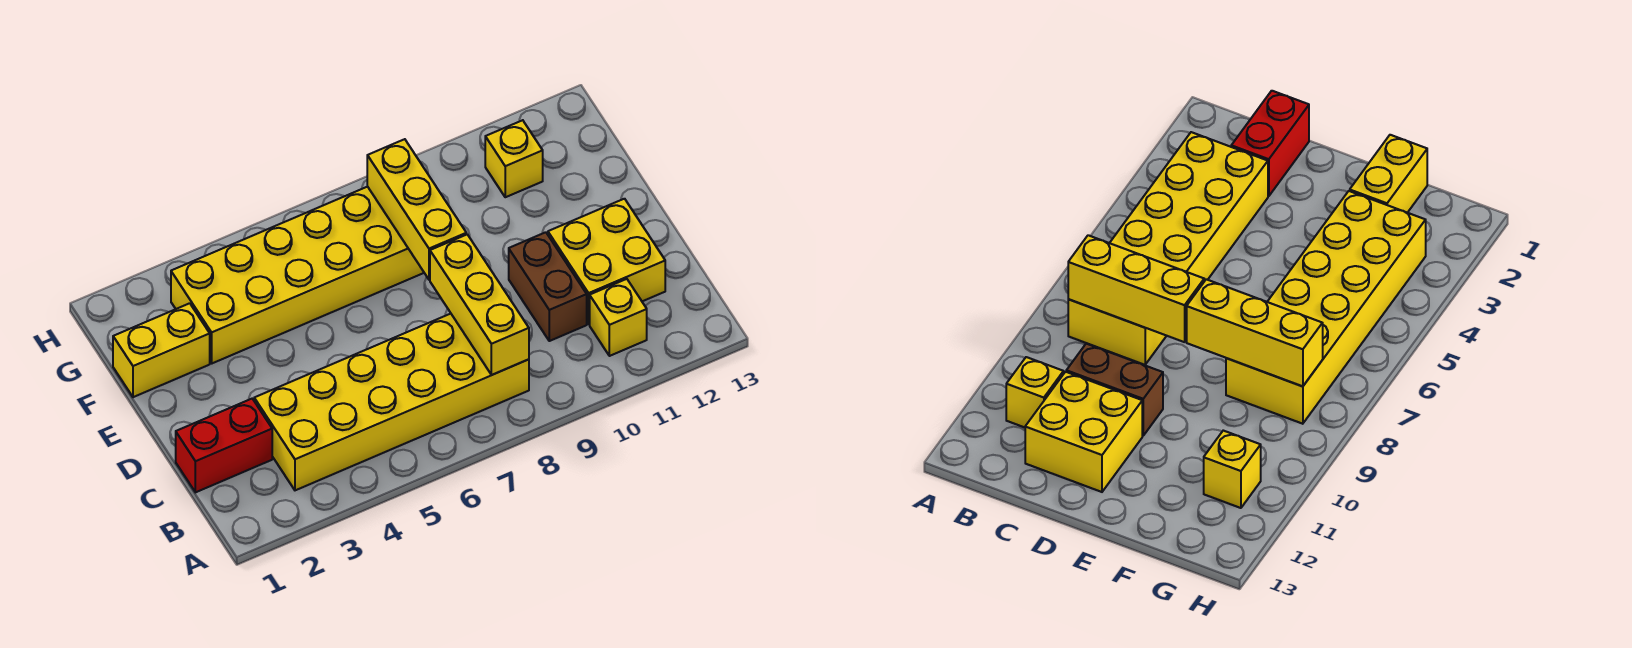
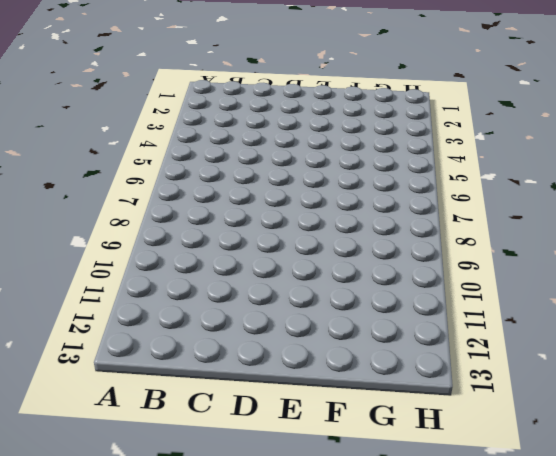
none -> yellow 2x6 brick [254,314,529,490]
none -> yellow 1x1 brick [590,279,647,356]

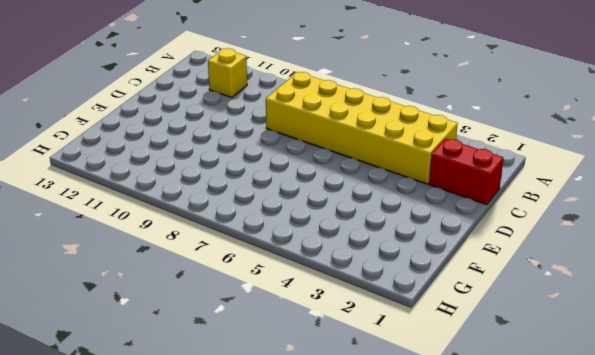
none -> brown 1x2 brick [509,232,587,341]
none -> yellow 2x2 brick [548,199,665,324]

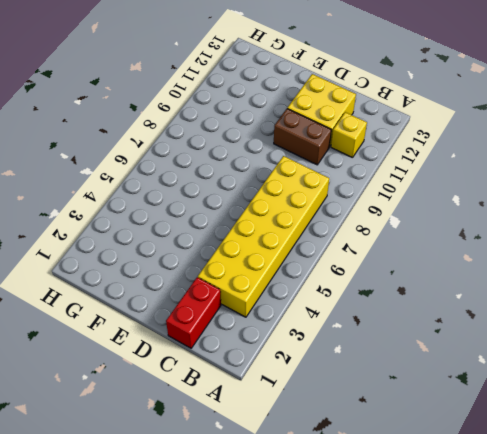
none -> yellow 1x2 brick [113,303,210,397]
none -> yellow 2x6 brick [171,187,424,363]

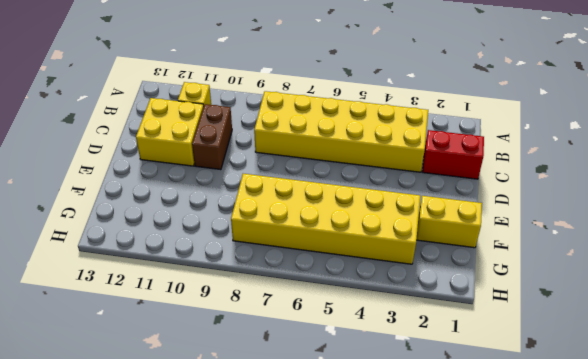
none -> yellow 1x1 brick [485,120,543,197]
none -> yellow 1x3 brick [430,234,529,375]

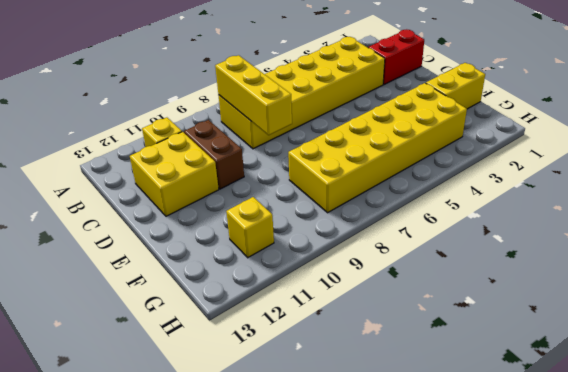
none -> yellow 1x3 brick [367,139,466,280]

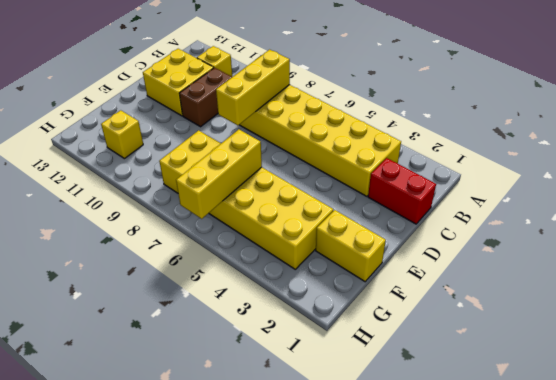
yellow 1x3 brick [176,129,262,219] -> yellow 1x3 brick moved to [367,139,466,280]

